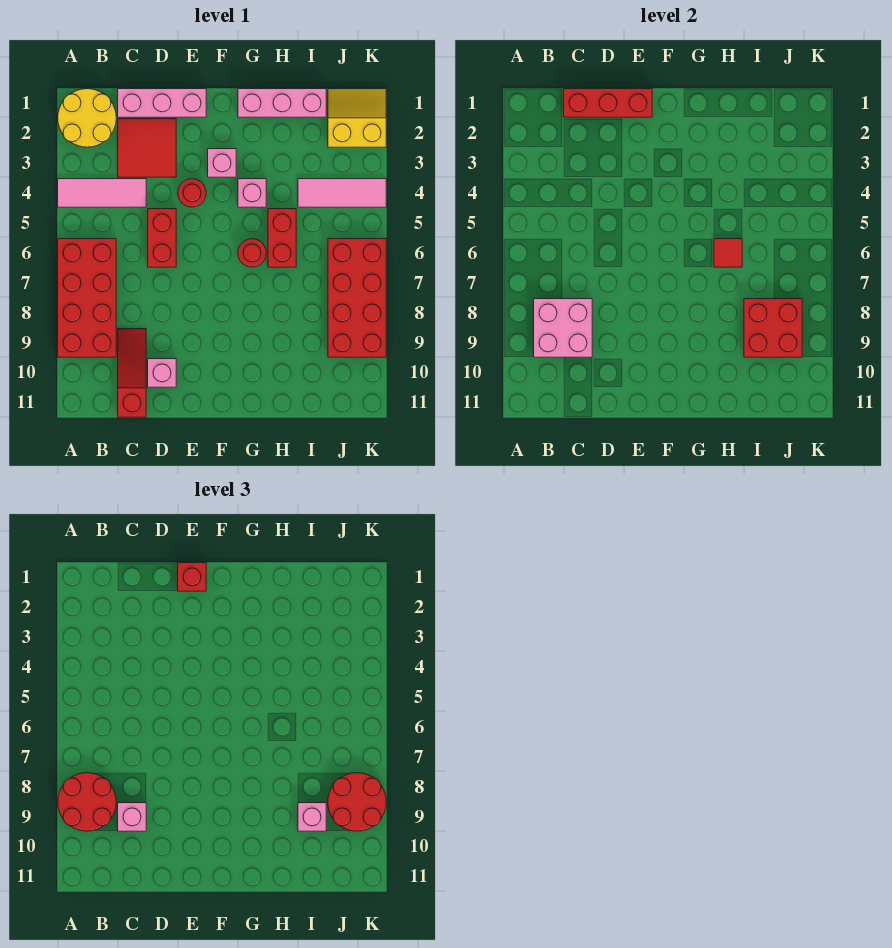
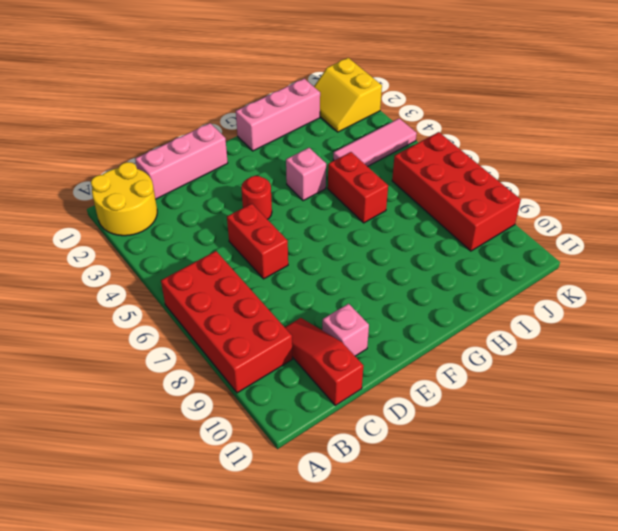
yellow 2x2 slope [314,58,382,132] -> yellow 2x2 slope turned to [328,89,386,147]
none -> pink 1x3 tile [58,179,146,207]
none -> red 2x2 tile [118,119,176,177]
none -> pink 1x1 brick [208,149,236,177]

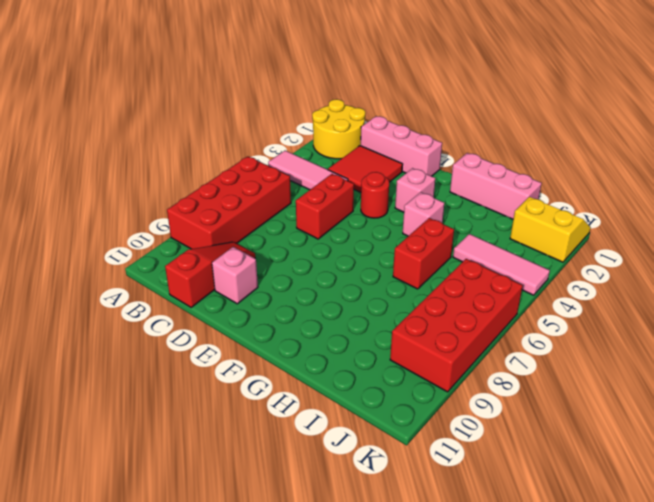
none -> red 1x1 round brick [238,239,266,267]
none -> pink 2x2 brick [534,299,592,357]
none -> red 1x3 brick [564,89,652,117]

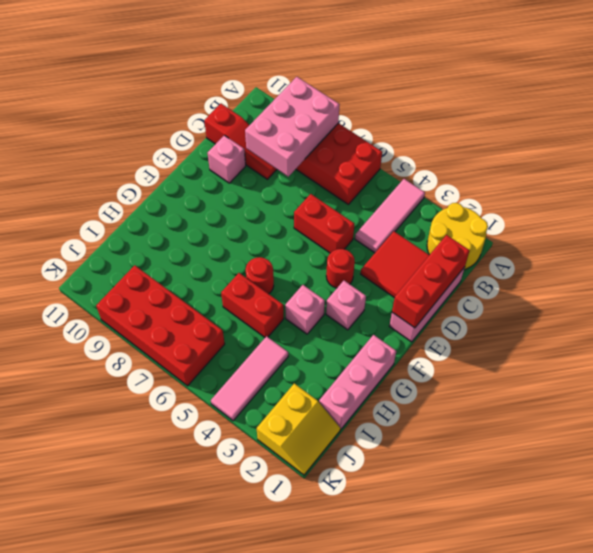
pink 2x3 brick [245,77,340,177] -> pink 2x2 brick [534,299,592,357]
none -> red 1x1 tile [714,239,742,267]
none -> red 2x2 brick [744,299,802,357]
none -> red 2x2 round brick [58,773,116,831]

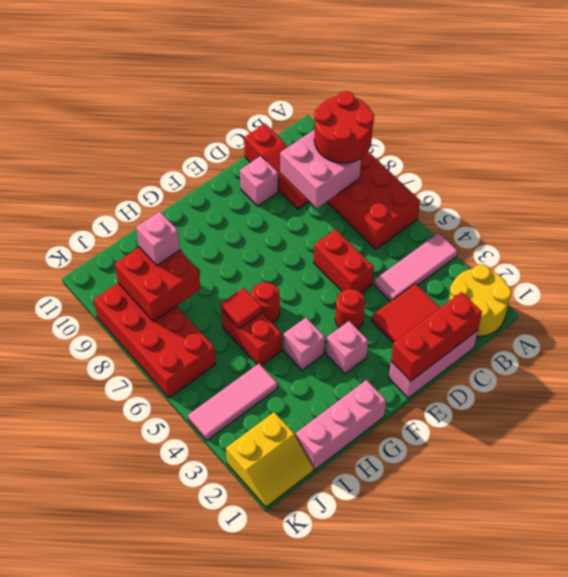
none -> pink 1x1 brick [118,803,146,831]
none -> red 1x1 brick [178,563,206,591]
none -> red 2x2 round brick [328,773,386,831]

